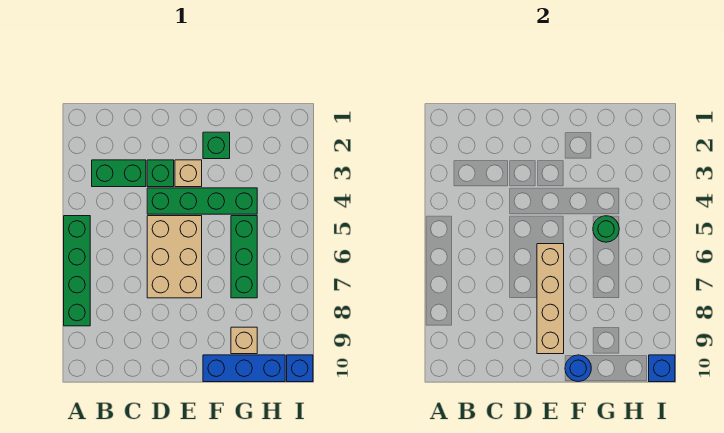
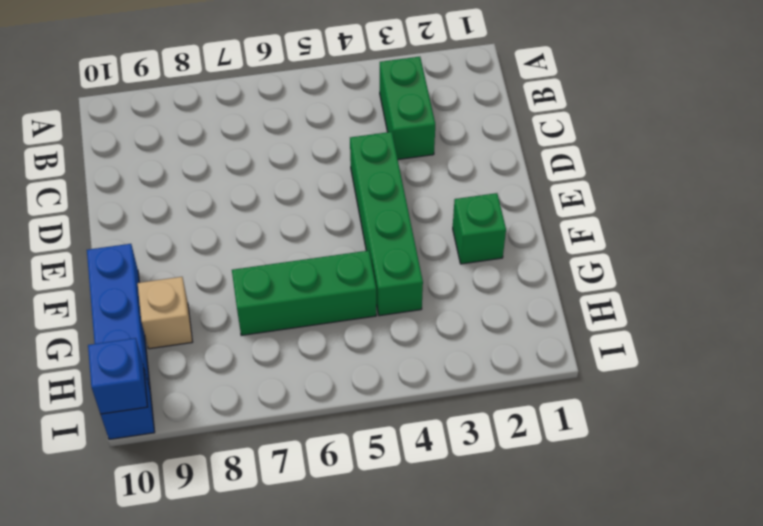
none -> green 1x4 brick [64,216,90,326]
none -> green 1x1 brick [147,160,174,187]
none -> tan 2x3 brick [147,216,202,298]

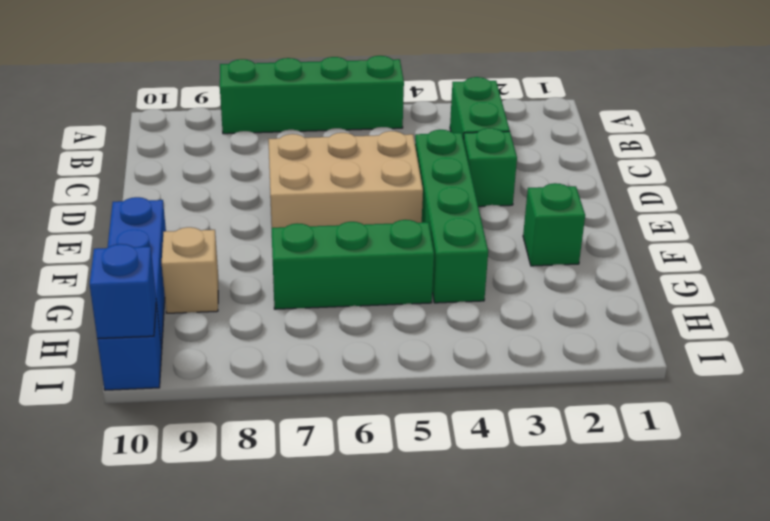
none -> tan 1x1 brick [175,160,202,187]
none -> tan 1x4 brick [537,244,564,354]
none -> blue 1x1 round brick [565,355,591,382]

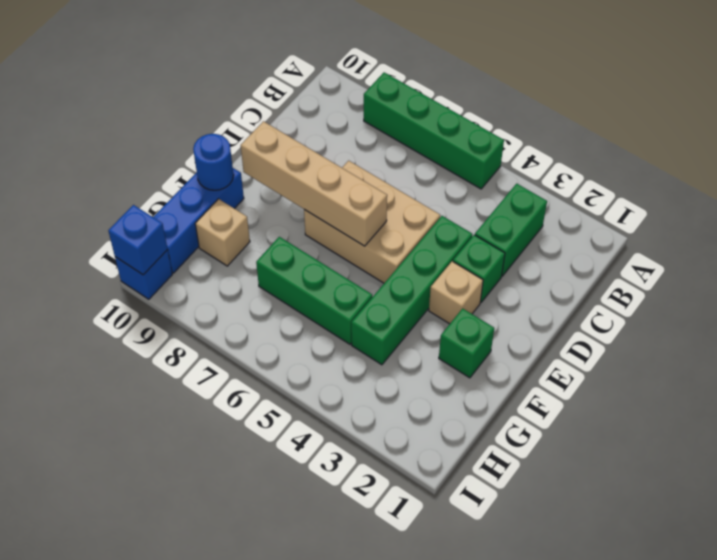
none -> green 1x1 round brick [593,216,619,242]

